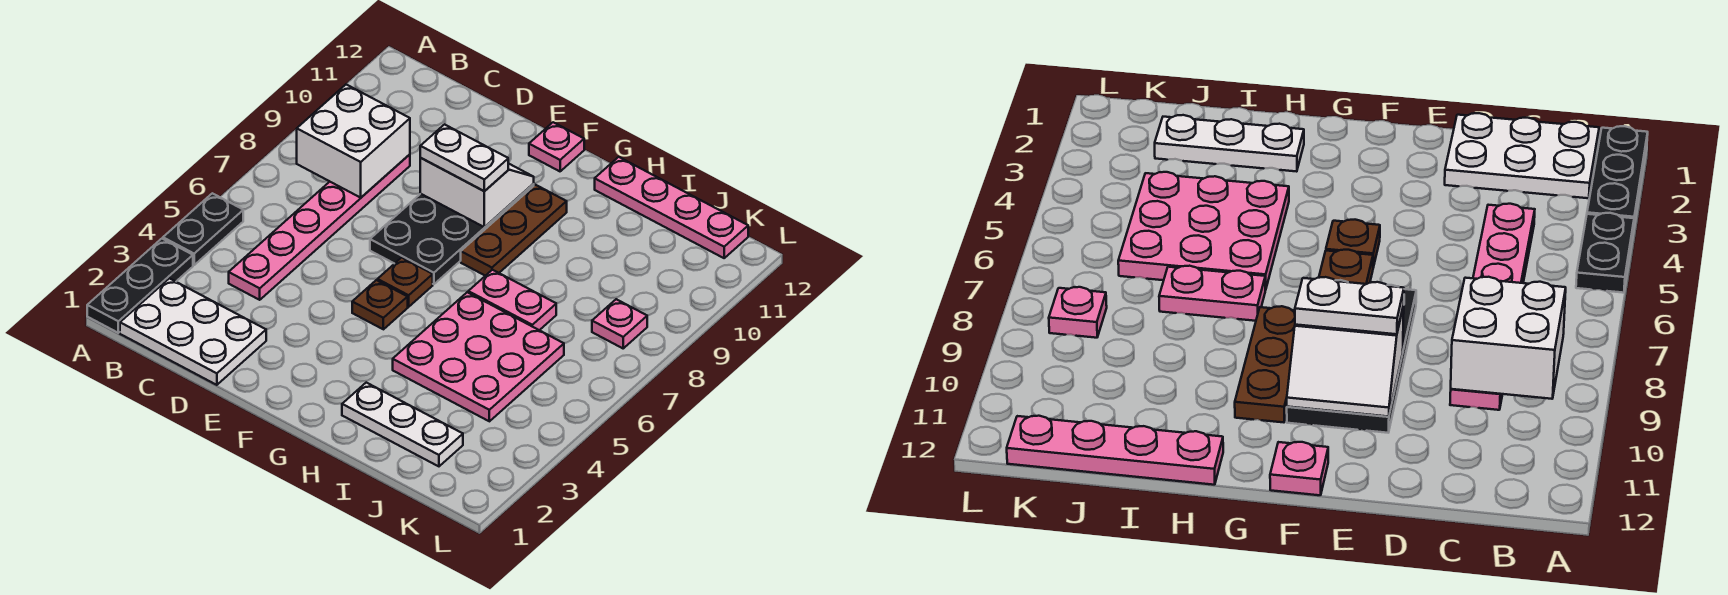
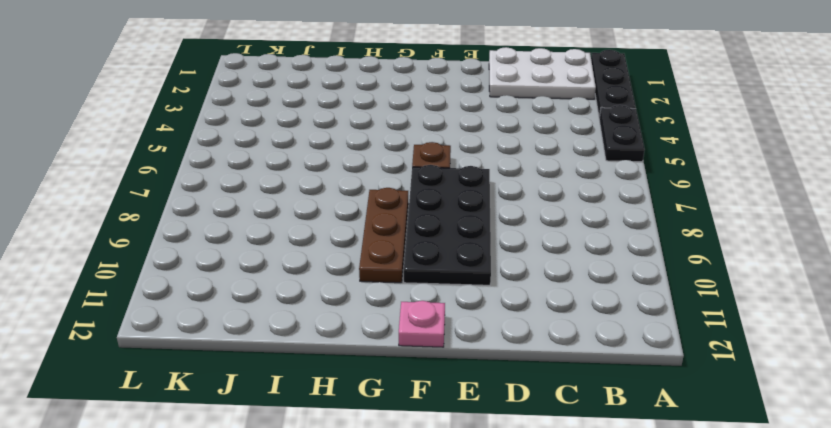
none -> pink 1x6 plate [229,154,410,300]
none -> brown 1x1 plate [352,280,408,329]
none -> white 1x3 plate [342,383,463,466]

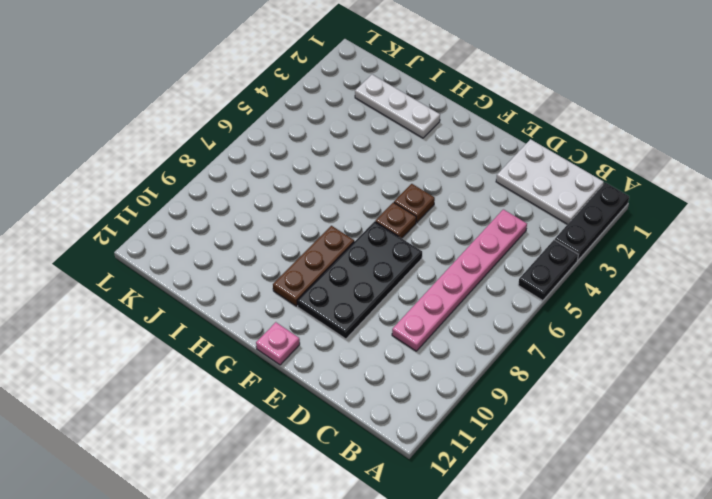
none -> pink 3x3 plate [393,292,564,421]
none -> pink 1x2 plate [468,270,556,330]
none -> pink 1x4 plate [595,157,748,258]

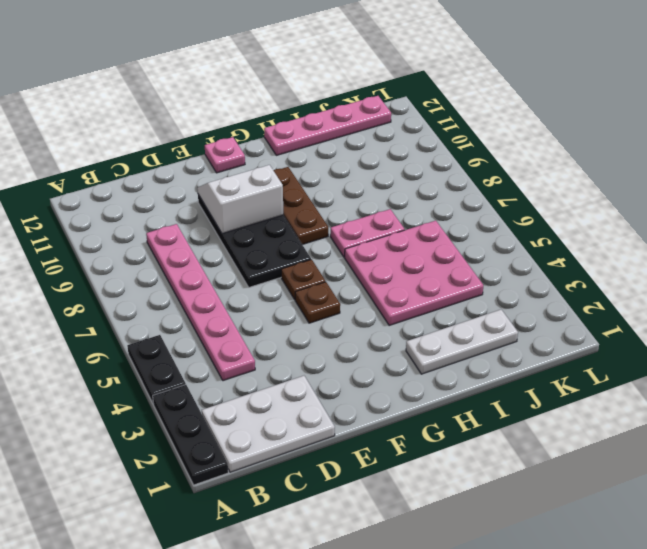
none -> pink 1x1 plate [592,299,647,348]
none -> white 2x2 brick [297,85,410,198]
none -> white 1x2 plate [420,125,508,191]

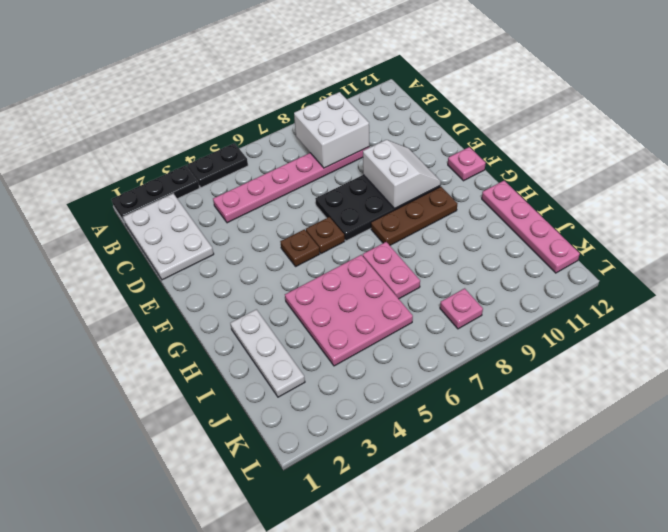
none -> white 1x2 plate [420,125,508,191]

